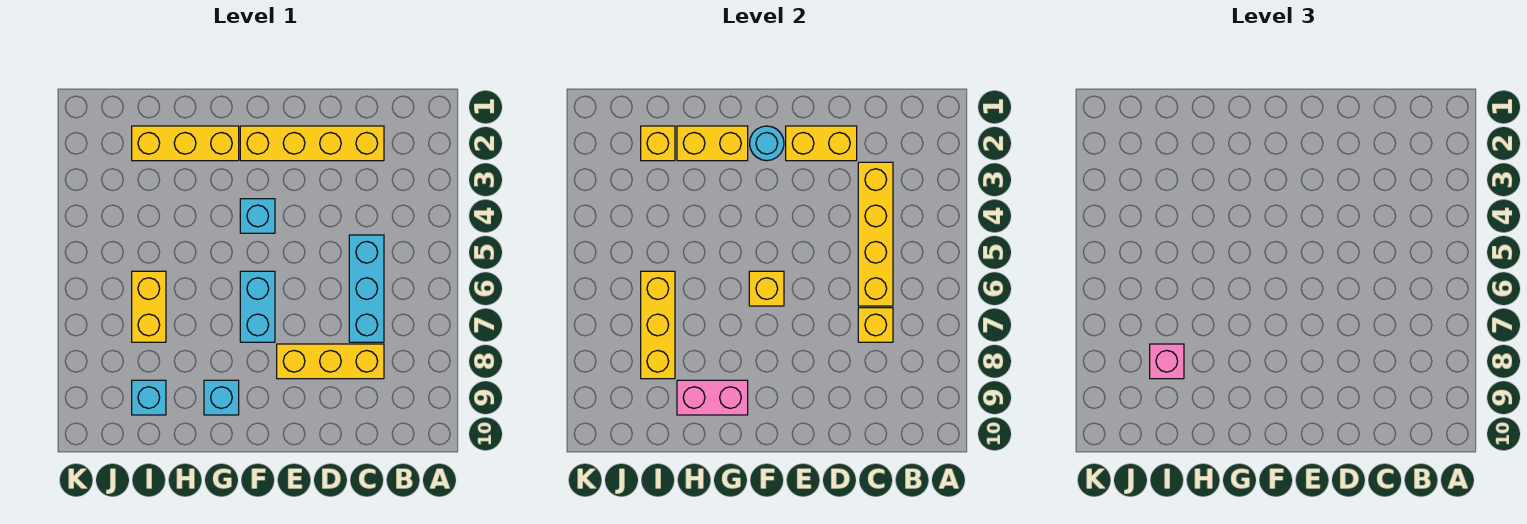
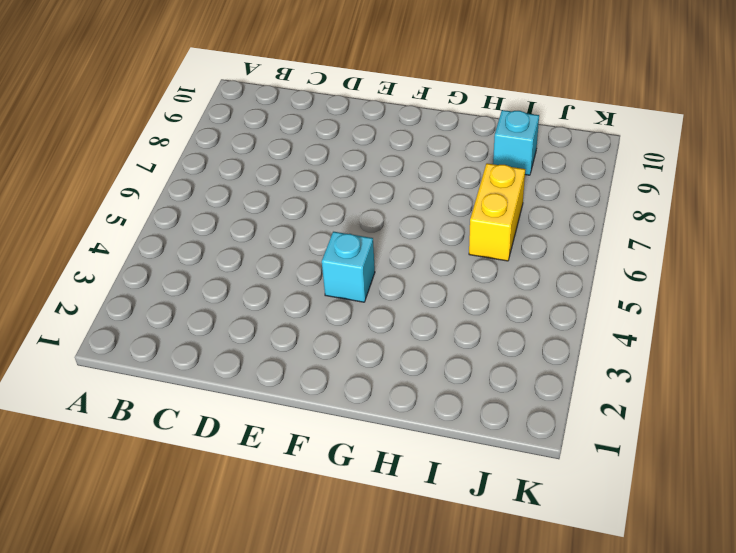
none -> yellow 1x4 brick [240,126,384,161]
none -> cyan 1x3 brick [349,235,384,342]
none -> yellow 1x3 brick [277,344,384,379]

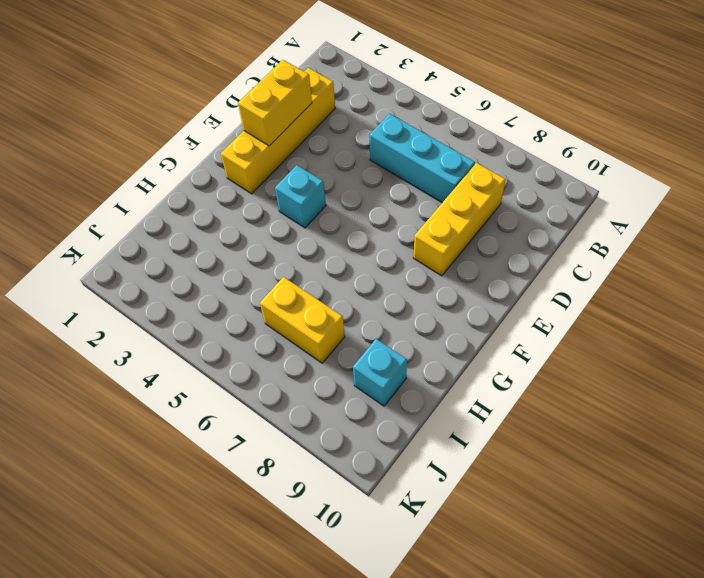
none -> cyan 1x2 brick [240,271,275,342]
none -> yellow 1x3 brick [132,126,239,161]
none -> cyan 1x1 brick [204,380,239,415]

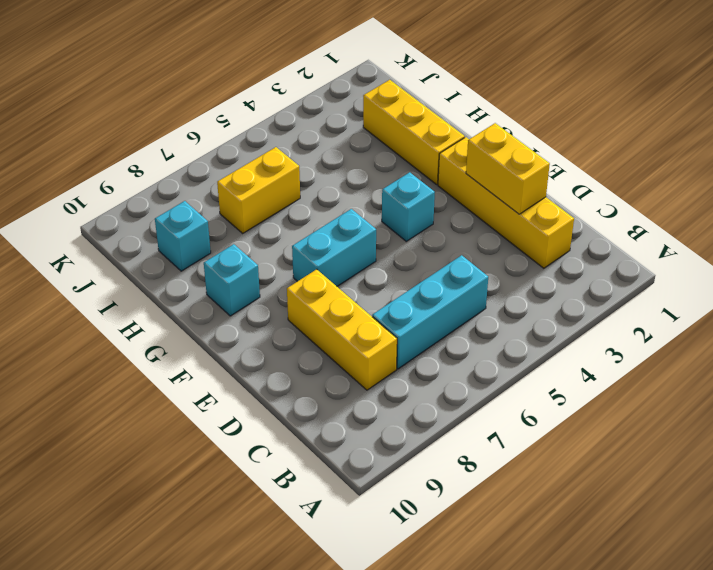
none -> yellow 1x4 brick [858,162,893,306]
none -> yellow 1x1 brick [858,308,893,342]
none -> cyan 1x1 round brick [750,126,784,161]

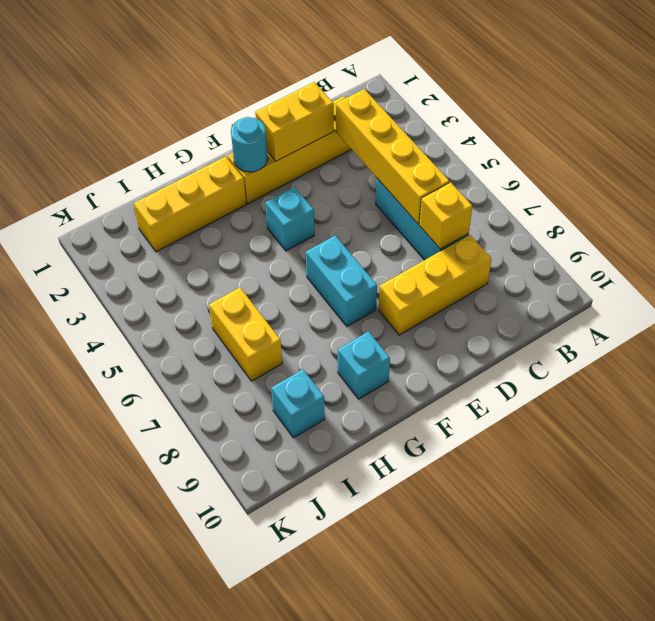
none -> yellow 1x1 brick [749,271,784,306]
none -> yellow 1x2 brick [677,126,748,161]
none -> pink 1x2 brick [677,380,748,415]

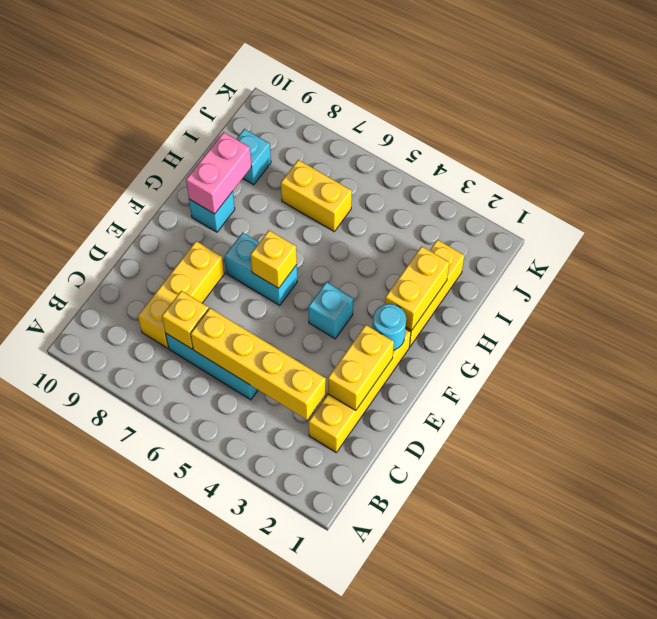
none -> yellow 1x1 brick [641,126,675,161]
none -> yellow 1x3 brick [641,271,675,379]
none -> pink 1x1 brick [1150,344,1184,379]

